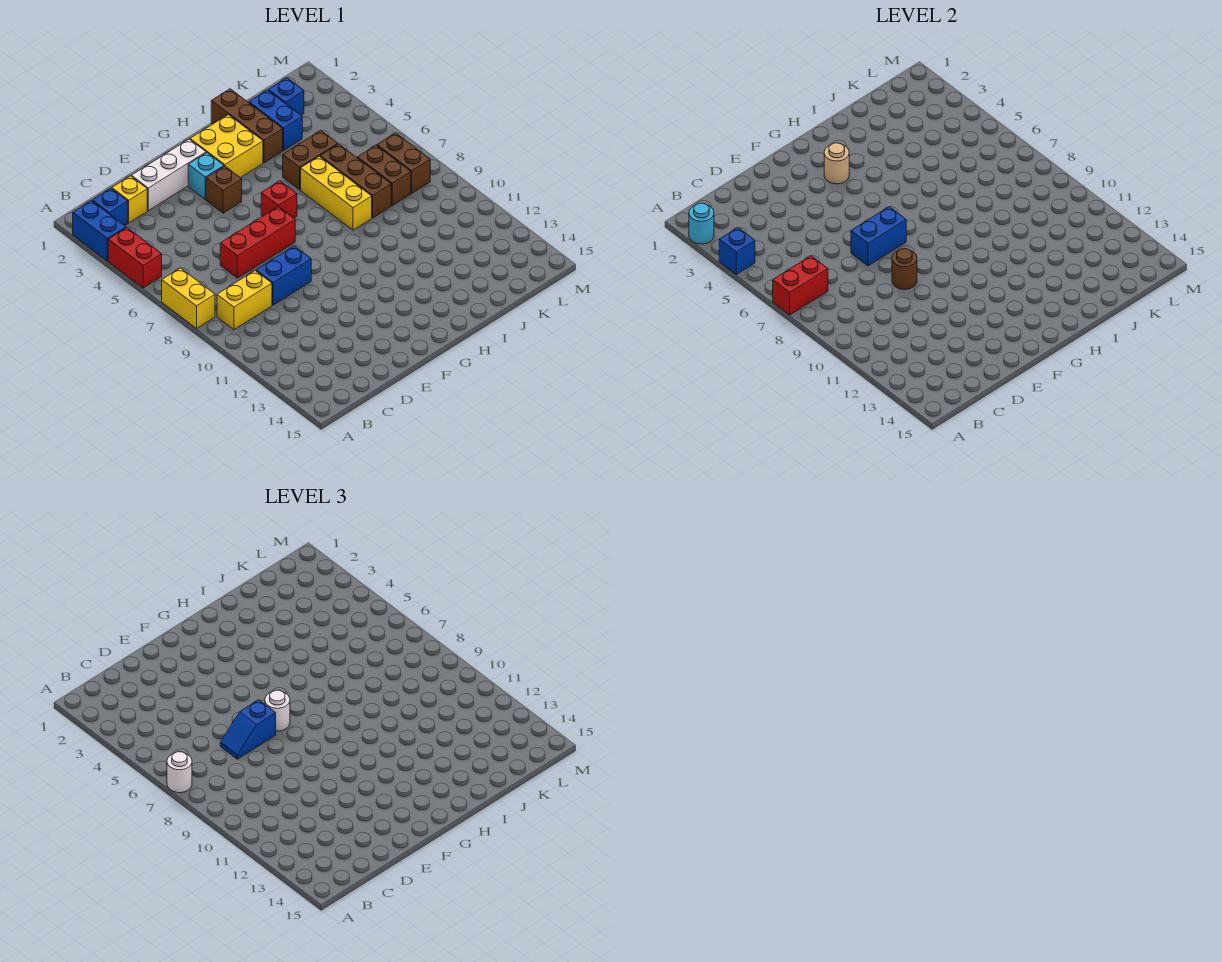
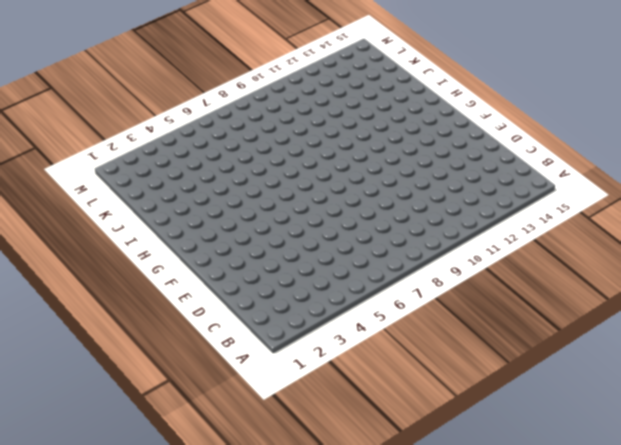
none -> blue 1x2 brick [73,201,126,261]
none -> red 1x2 brick [108,228,162,288]
none -> yellow 1x2 brick [162,268,215,328]
none -> blue 1x1 brick [92,188,128,226]

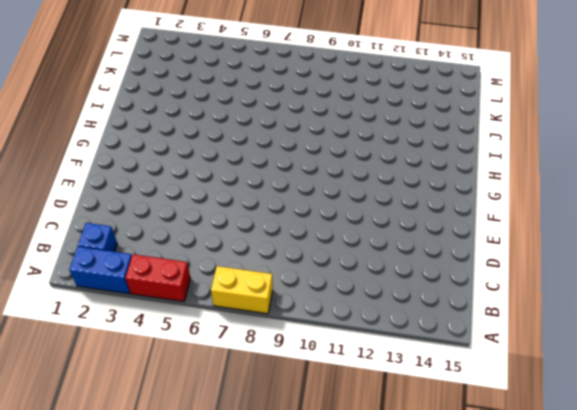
none -> yellow 1x2 brick [217,271,272,330]
none -> yellow 1x1 brick [112,176,147,223]
none -> white 1x3 brick [131,139,206,211]
none -> red 1x3 brick [220,207,295,278]

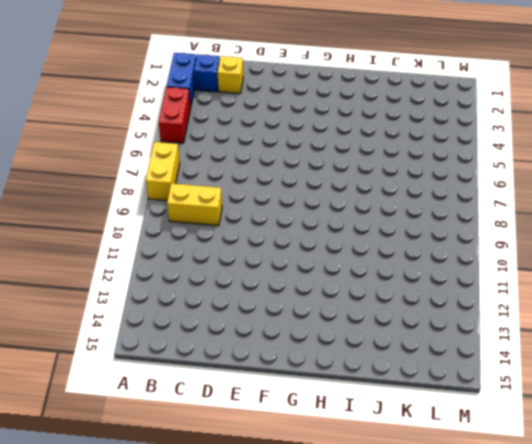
none -> white 1x3 brick [131,139,206,211]
none -> red 1x3 brick [220,207,295,278]
none -> blue 1x2 brick [256,246,311,305]
none -> cyan 1x1 brick [188,153,224,200]

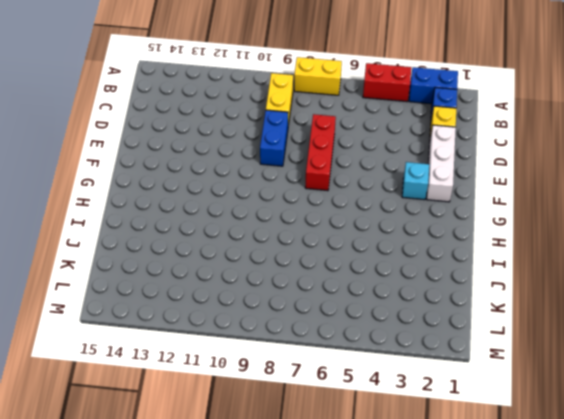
none -> brown 1x1 brick [206,166,242,213]
none -> yellow 2x2 brick [190,115,263,178]
none -> red 1x1 brick [261,181,297,218]
none -> brown 1x3 brick [211,89,283,163]

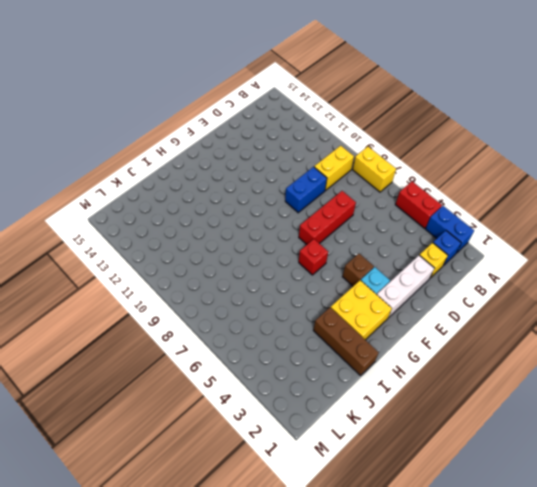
none -> brown 1x2 brick [283,131,338,190]
none -> yellow 1x3 brick [301,156,372,230]
none -> blue 1x2 brick [249,90,302,150]
none -> brown 1x3 brick [320,144,391,218]

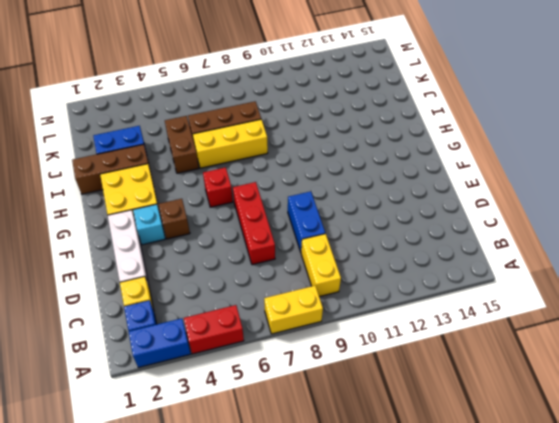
none -> blue 1x1 brick [268,78,304,115]
none -> brown 1x2 brick [357,145,411,206]
none -> brown 1x2 brick [377,133,430,193]
none -> cyan 1x1 round brick [689,203,714,244]

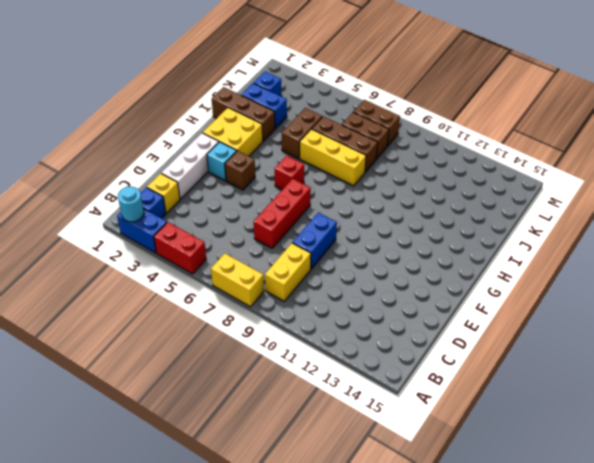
none -> blue 1x1 brick [719,228,755,274]
none -> red 1x2 brick [773,256,828,315]
none -> blue 1x2 brick [851,207,906,266]
none -> brown 1x1 round brick [892,249,917,289]

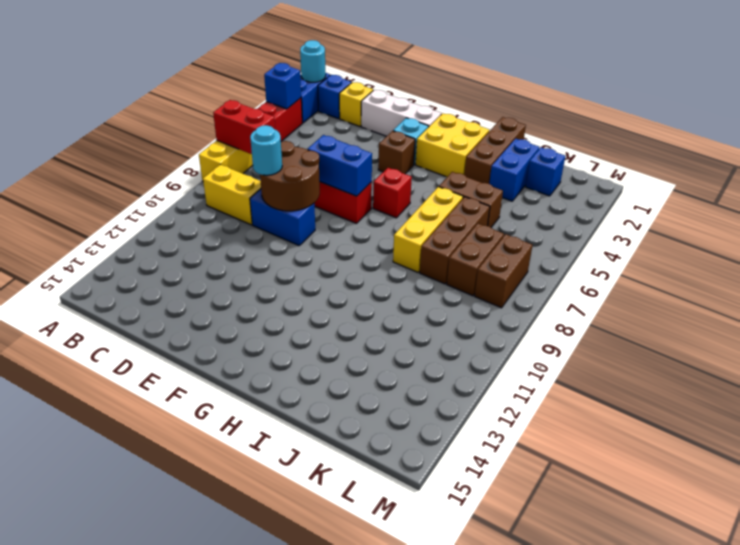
brown 2x2 round brick [260,141,320,211] -> brown 1x1 round brick [892,249,917,289]
cyan 1x1 round brick [250,125,282,175] -> none
none -> tan 1x1 round brick [824,143,849,184]
none -> white 1x1 round brick [167,752,192,793]
none -> blue 1x2 slope [220,700,276,759]
none -> white 1x1 round brick [265,690,290,731]

